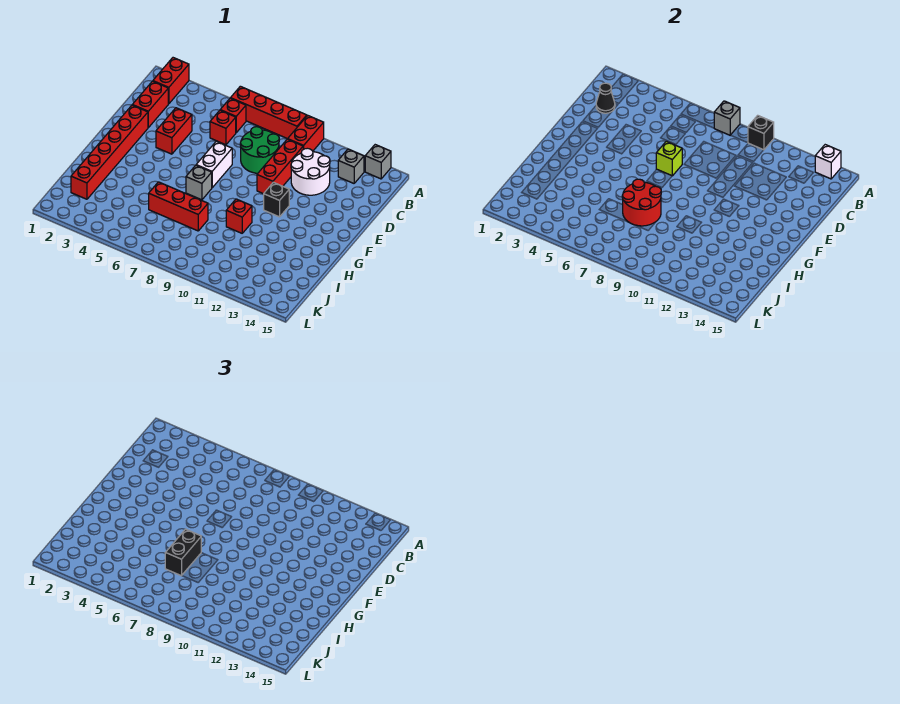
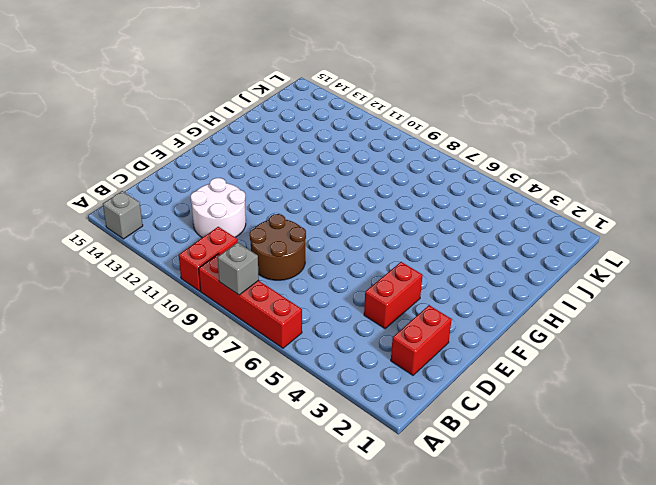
brown 2x2 round brick [250,214,306,280] -> green 2x2 round brick [240,127,279,173]
none -> red 1x2 brick [153,58,189,104]
none -> red 1x1 brick [220,98,246,133]
none -> grey 1x1 brick [338,149,364,183]

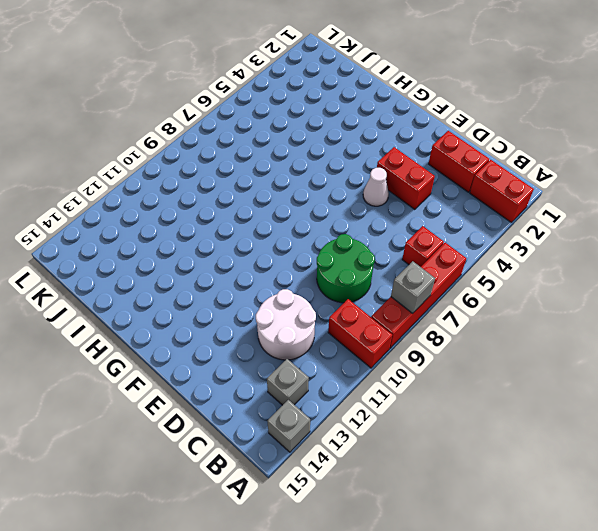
white 1x1 cone [363,168,389,206] -> none
none -> red 1x1 brick [210,110,236,145]
none -> red 1x3 brick [257,139,303,194]
none -> red 1x6 brick [71,105,148,199]

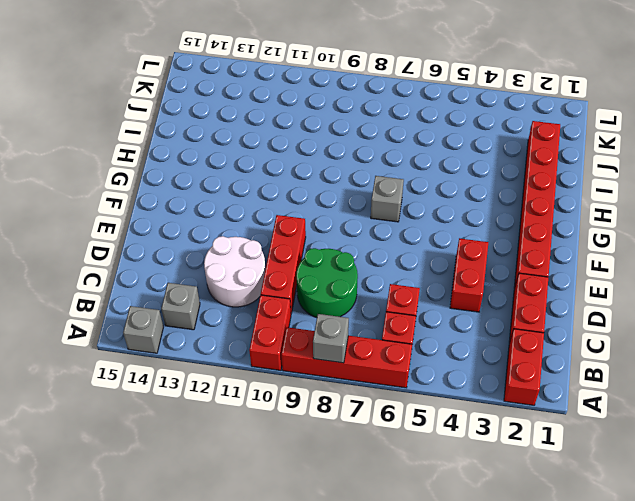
none -> white 1x2 brick [196,141,232,188]
none -> black 1x1 brick [264,182,289,217]
none -> red 1x1 brick [226,199,252,233]

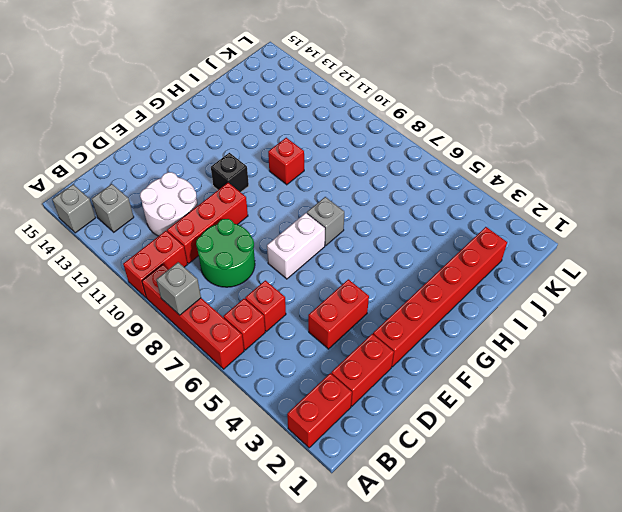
none -> red 1x3 brick [149,182,208,231]
none -> black 1x1 brick [748,115,774,150]
none -> white 1x1 brick [815,145,841,179]

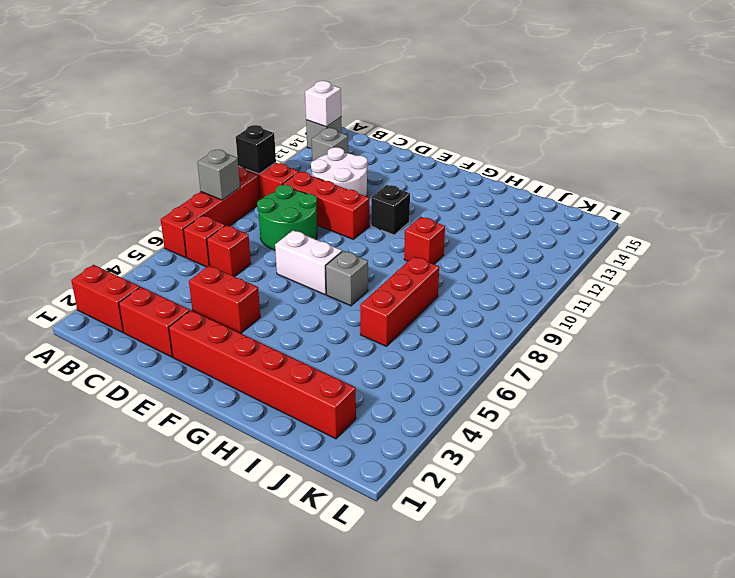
none -> black 1x1 cone [596,83,615,113]
none -> lime 1x1 brick [656,141,682,176]
none -> red 2x2 round brick [622,179,661,226]

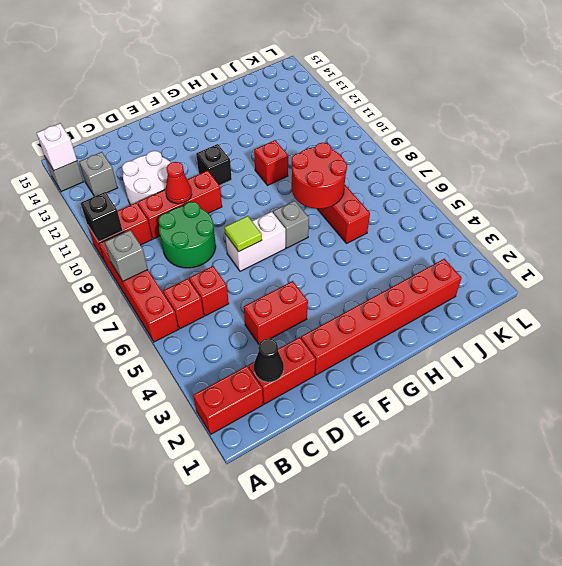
red 1x1 cone [166,162,192,204] -> none
lime 1x1 tile [225,216,262,252] -> lime 1x1 brick [656,141,682,176]
none -> black 1x2 brick [165,529,201,576]

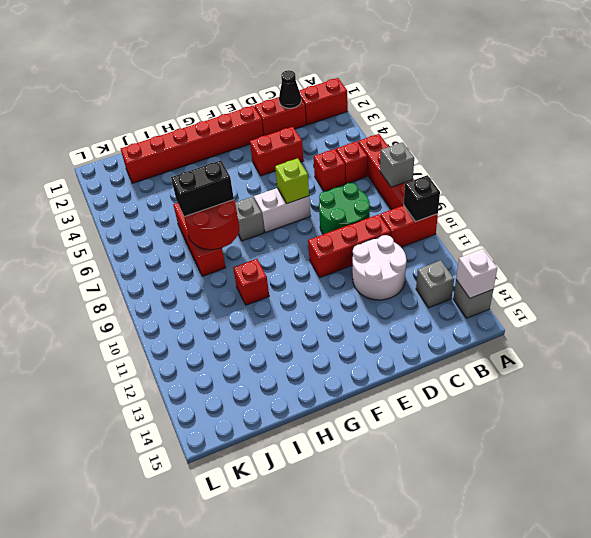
none -> black 1x1 brick [264,182,289,217]

